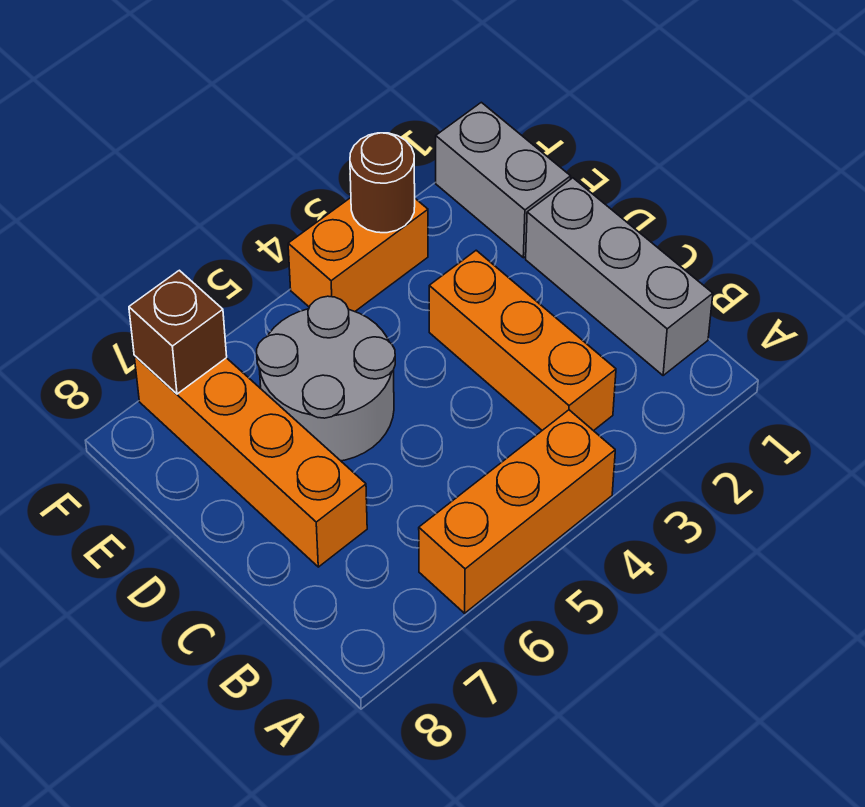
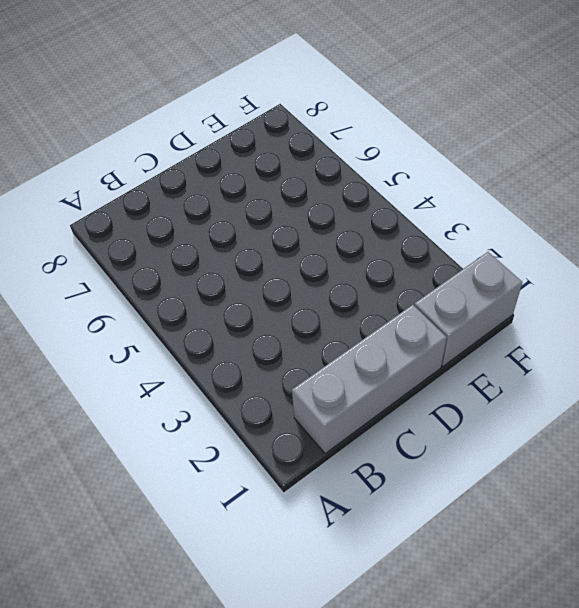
none -> orange 1x3 brick [419,410,615,613]
none -> orange 1x3 brick [429,250,616,431]

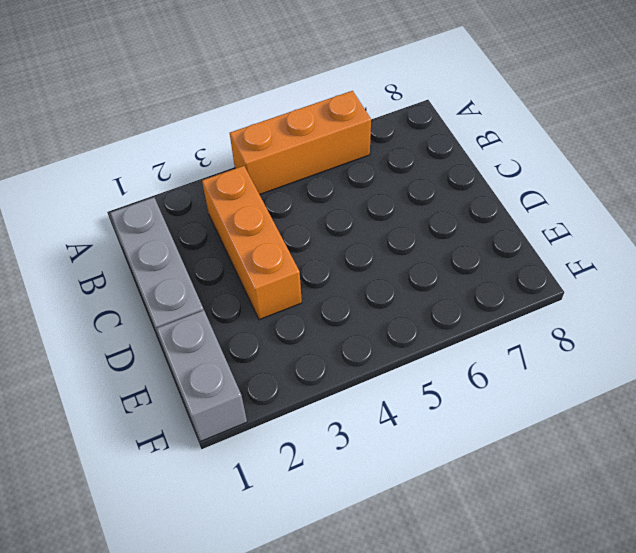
none -> orange 1x4 brick [134,356,367,567]
none -> grey 2x2 round brick [257,296,395,461]

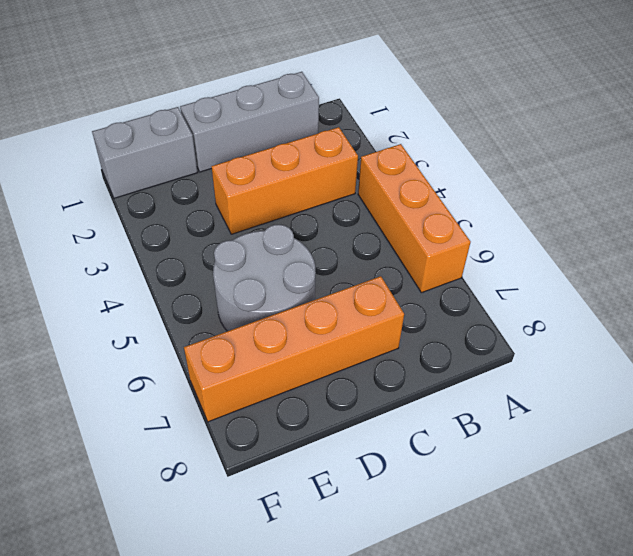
none -> orange 1x2 brick [288,198,428,312]
none -> brown 1x1 round brick [350,133,415,233]

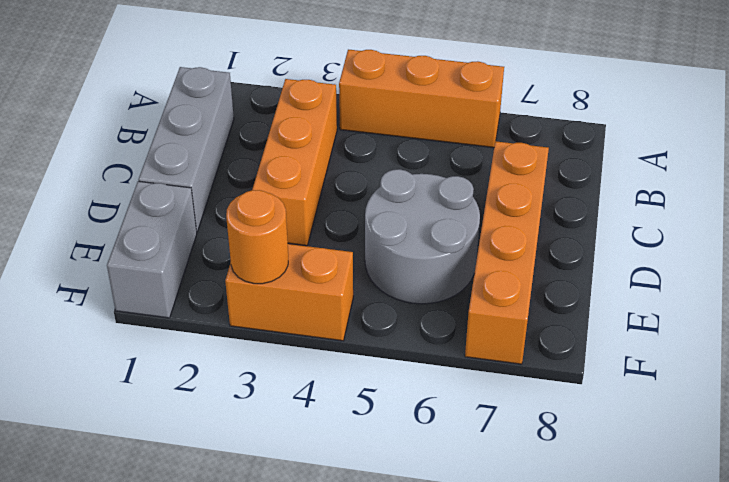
orange 1x1 round brick [226,190,288,284] -> brown 1x1 round brick [350,133,415,233]
none -> brown 1x1 brick [129,270,227,394]

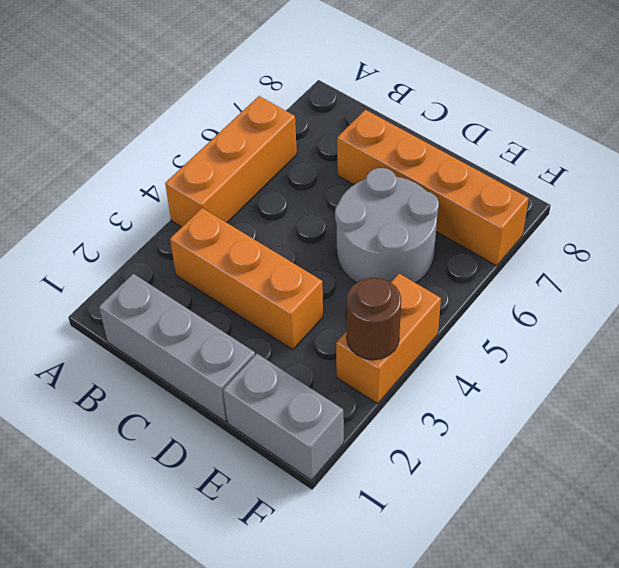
none -> brown 1x1 brick [129,270,227,394]

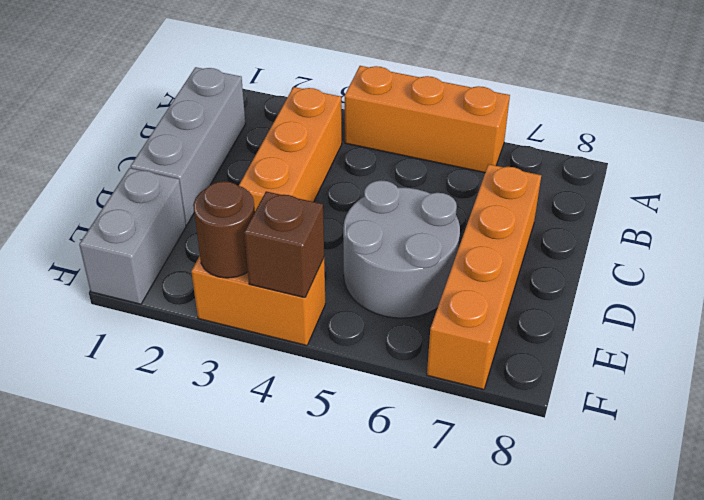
brown 1x1 brick [244,191,324,298] -> brown 1x1 brick moved to [129,270,227,394]

